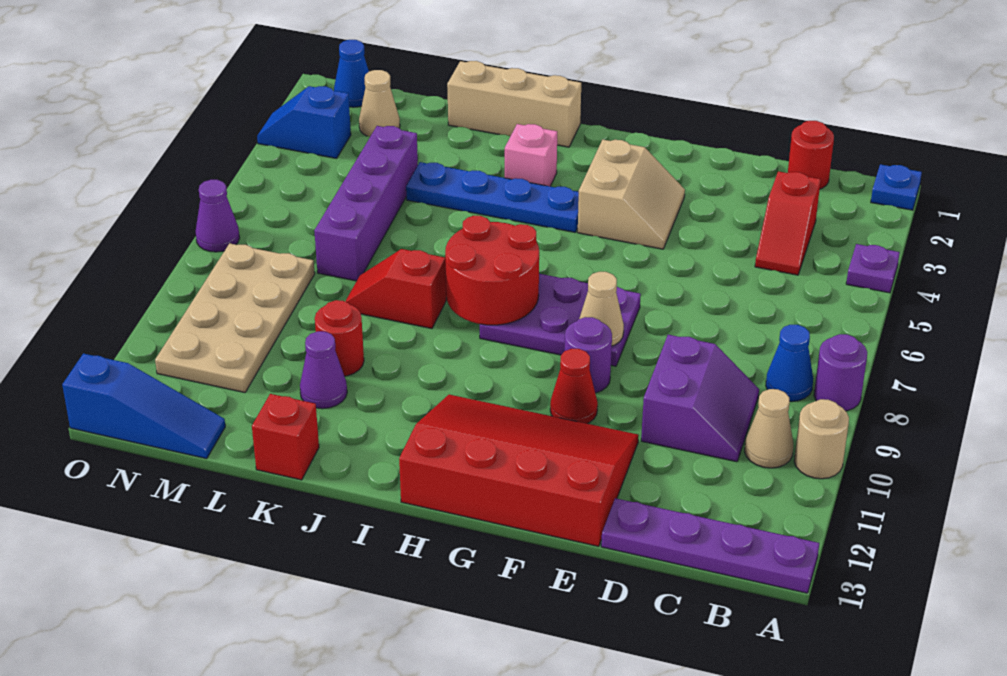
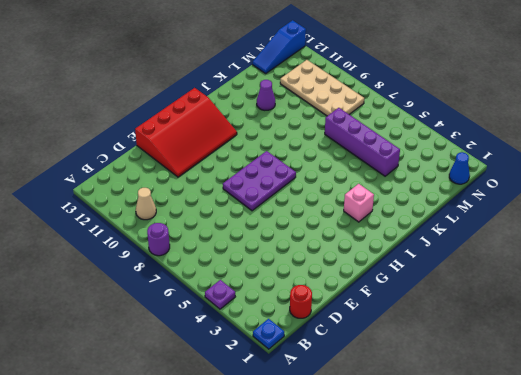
none -> tan 1x1 round brick [794,399,849,479]
none -> purple 1x4 plate [601,498,819,593]
none -> blue 1x1 cone [766,325,813,402]
none -> red 1x2 slope [755,171,821,275]

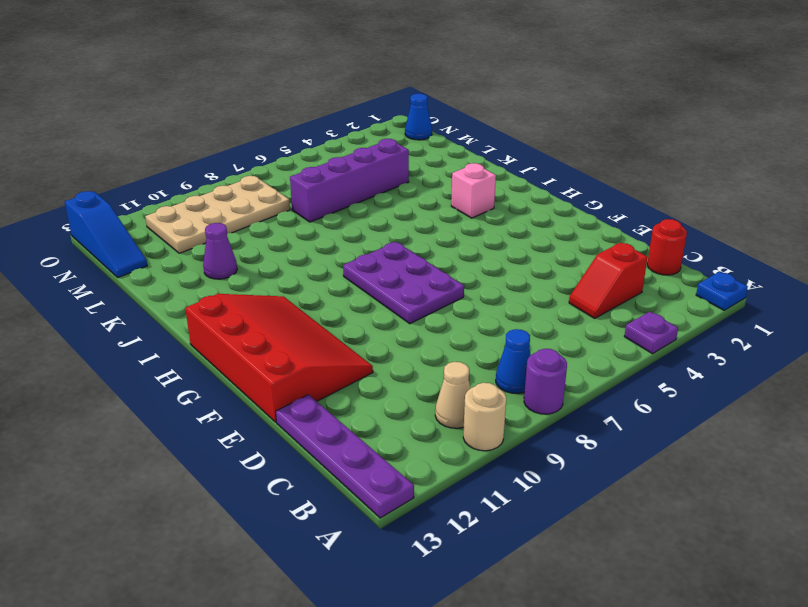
none -> purple 2x2 slope [641,335,759,462]
none -> tan 2x2 slope [578,139,685,249]
none -> purple 1x1 round brick [565,317,612,393]
none -> red 1x1 cone [550,349,598,424]

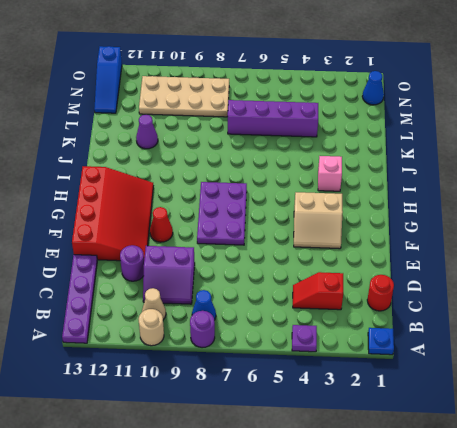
purple 1x1 round brick [120,245,144,281] -> purple 1x1 round brick moved to [565,317,612,393]
none -> blue 1x4 plate [406,162,579,232]
none -> tan 1x3 brick [447,61,581,147]
none -> red 1x2 slope [345,249,446,329]
none -> red 1x1 round brick [315,300,364,376]

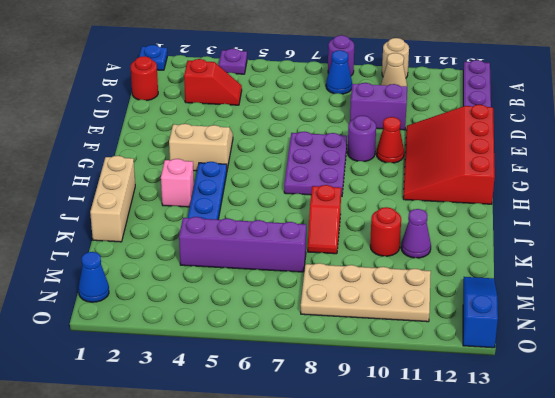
none -> red 1x1 brick [252,394,319,480]
none -> tan 1x1 cone [359,70,400,137]
none -> blue 1x2 slope [257,86,351,158]
none -> purple 1x1 cone [196,180,240,252]

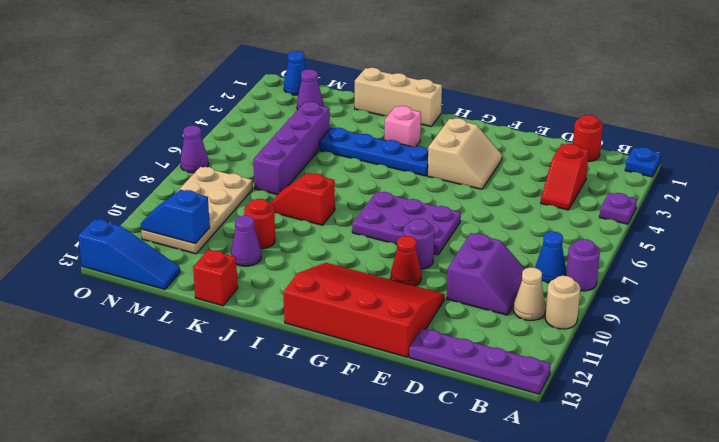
purple 1x1 cone [297,69,323,109] -> tan 1x1 cone [359,70,400,137]
blue 1x2 slope [141,190,210,244] -> blue 1x2 slope moved to [257,86,351,158]
none -> tan 1x1 cone [579,272,624,346]
none -> red 2x2 round brick [445,216,539,325]

